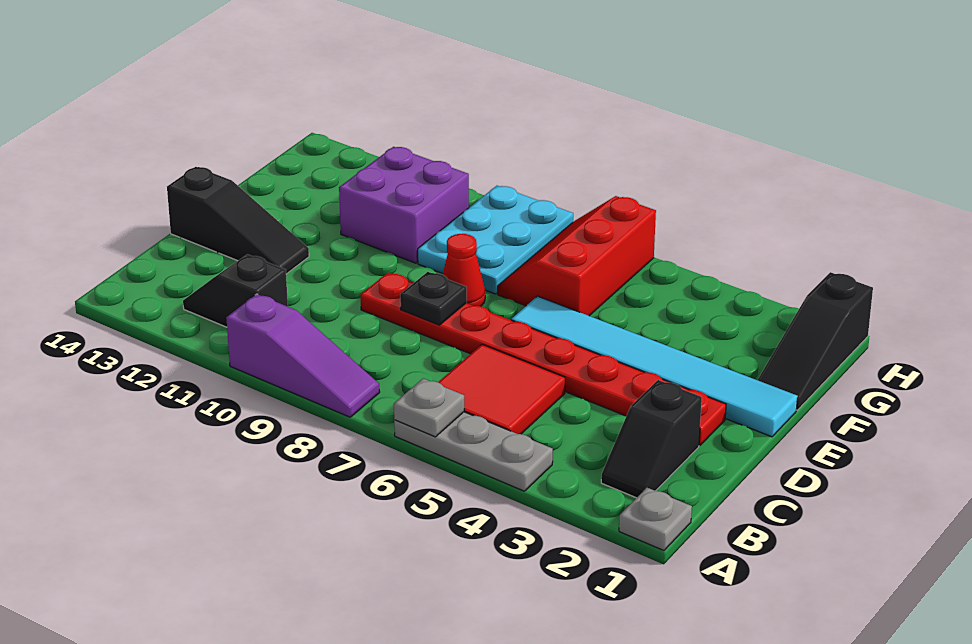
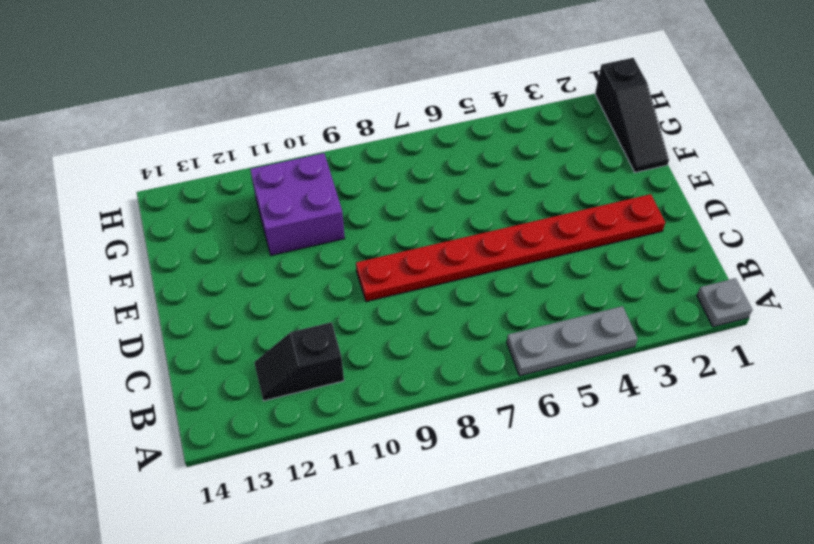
none -> purple 1x3 slope [226,294,380,417]
none -> black 1x2 slope [601,380,702,498]
none -> red 2x2 tile [438,345,565,434]

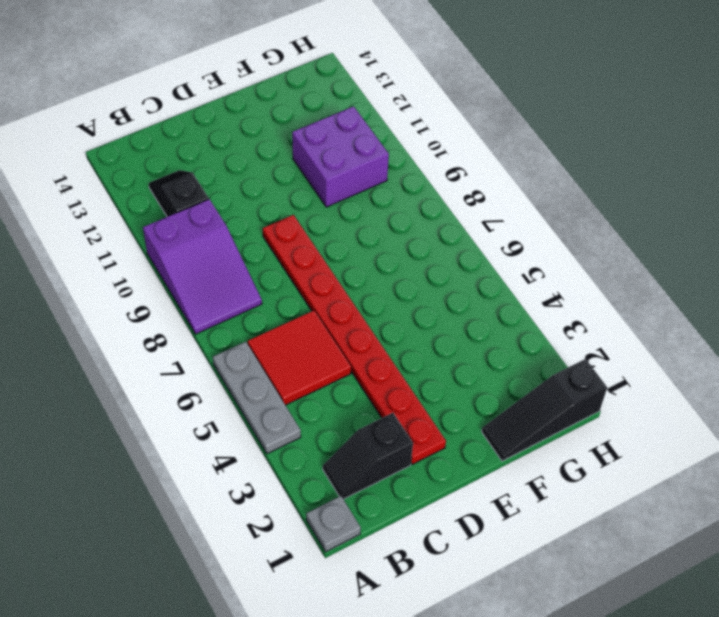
purple 2x3 slope [143,199,262,334] -> purple 1x3 slope [226,294,380,417]
none -> black 1x3 slope [167,167,309,274]
none -> cyan 1x6 tile [511,296,798,437]
none -> red 1x1 cone [443,234,485,306]

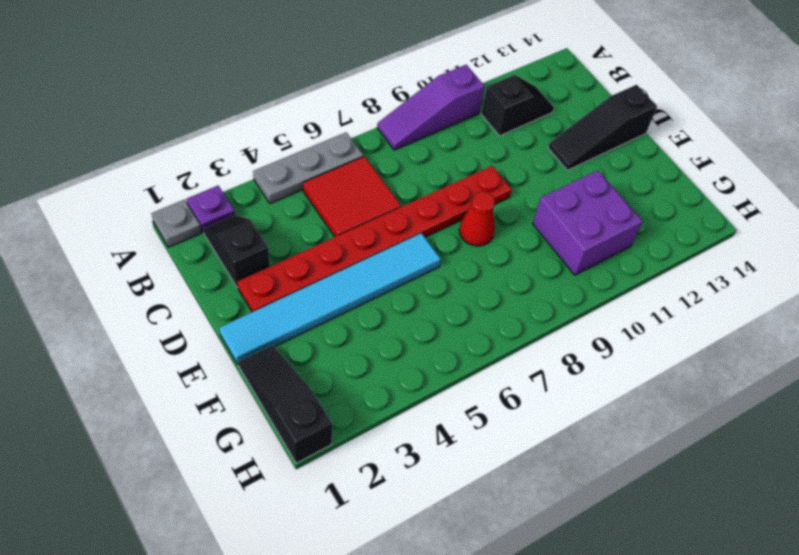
purple 1x1 plate [186,186,235,232] -> none
none -> red 2x3 slope [498,196,656,316]
none -> cyan 2x3 plate [418,186,573,294]
none -> grey 1x1 plate [394,378,464,437]

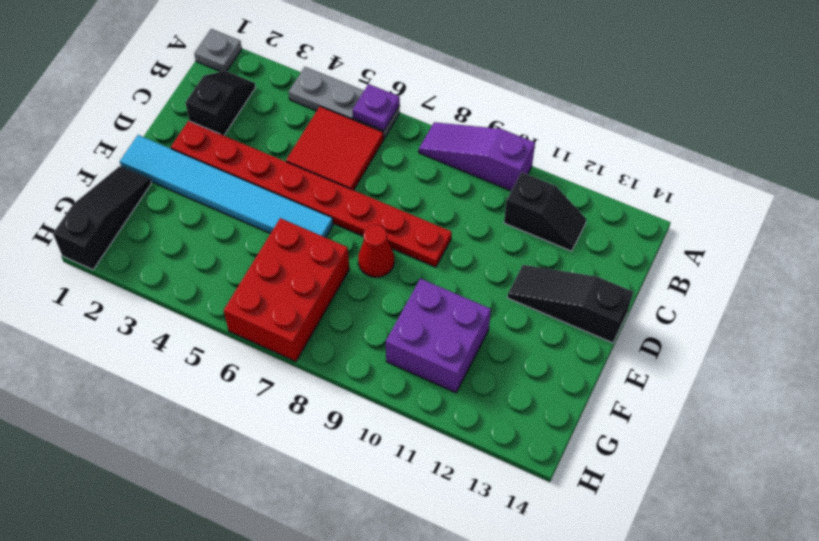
purple 1x1 plate [353,84,400,131] -> grey 1x1 plate [394,378,464,437]
red 2x3 brick [224,218,349,361] -> red 2x3 slope [498,196,656,316]
none -> cyan 2x3 plate [418,186,573,294]
none -> black 1x1 plate [400,272,467,325]

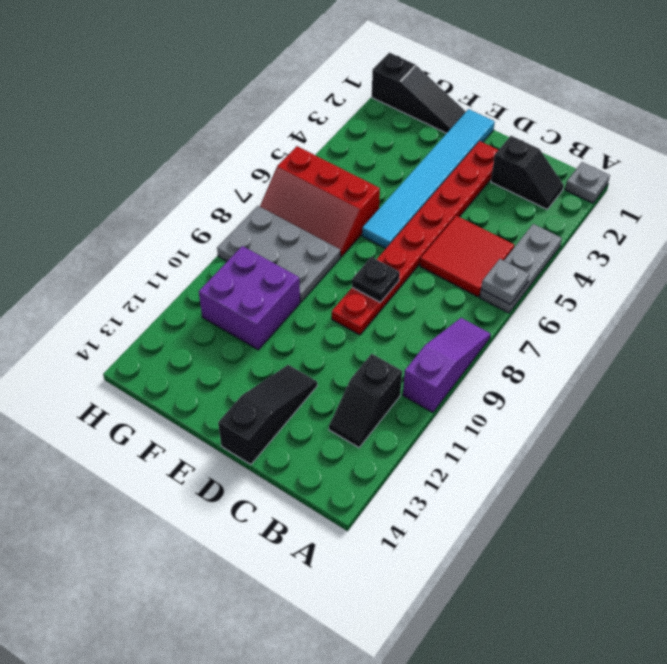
grey 2x3 plate [217,206,340,302] -> cyan 2x3 plate [418,186,573,294]
none -> red 1x1 cone [443,234,485,306]

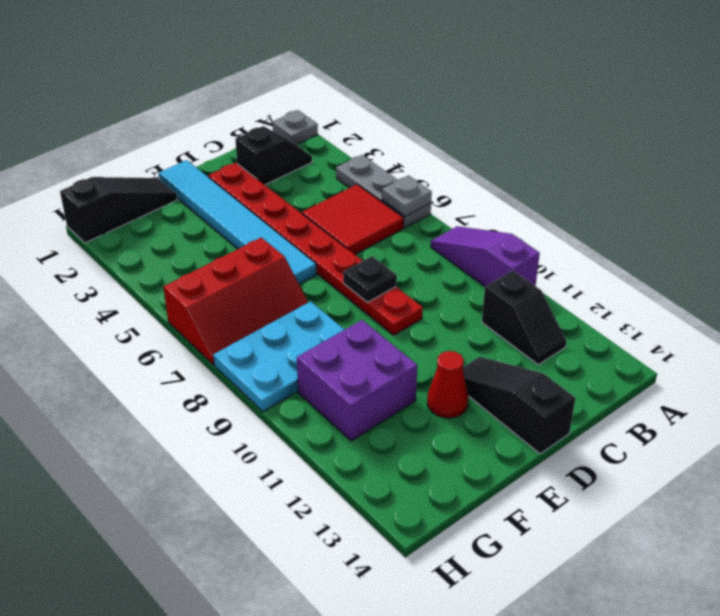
red 1x1 cone [427,351,468,418] -> red 1x1 cone moved to [443,234,485,306]

